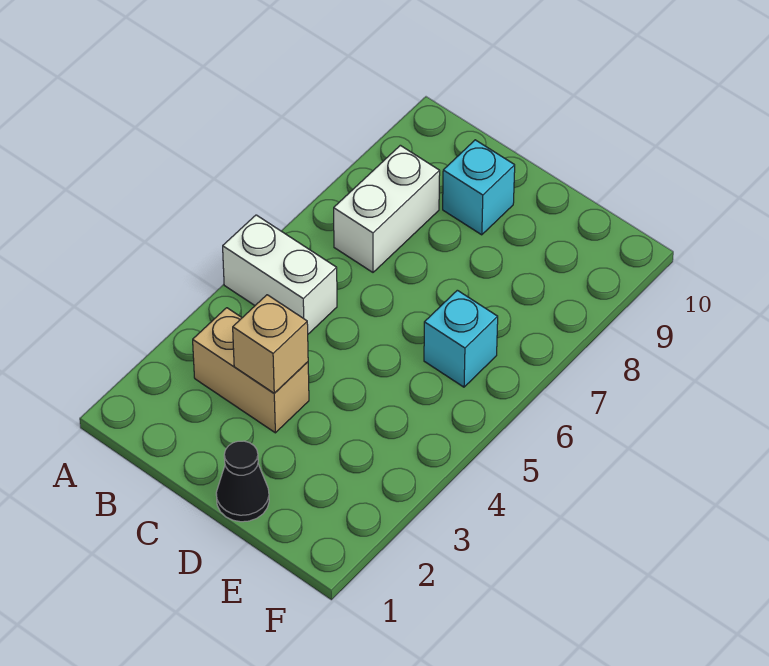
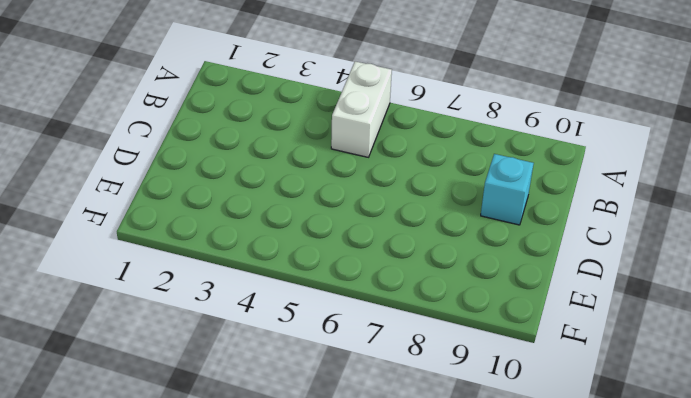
none -> tan 1x2 brick [193,308,309,433]
none -> white 1x2 brick [334,145,440,272]

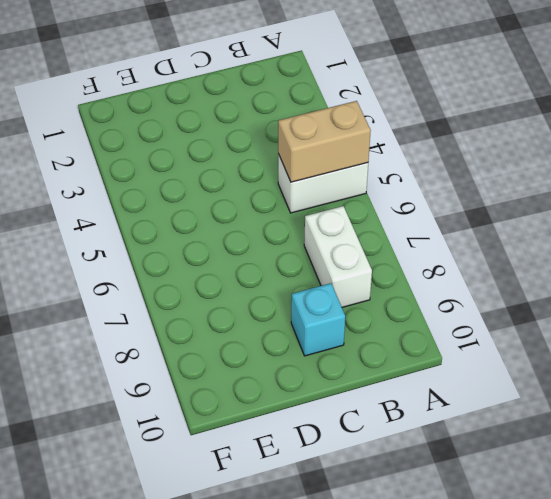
tan 1x2 brick [278,101,371,182] -> tan 1x2 brick moved to [193,308,309,433]
none -> black 1x1 cone [216,441,269,522]
none -> cyan 1x1 brick [424,290,498,387]

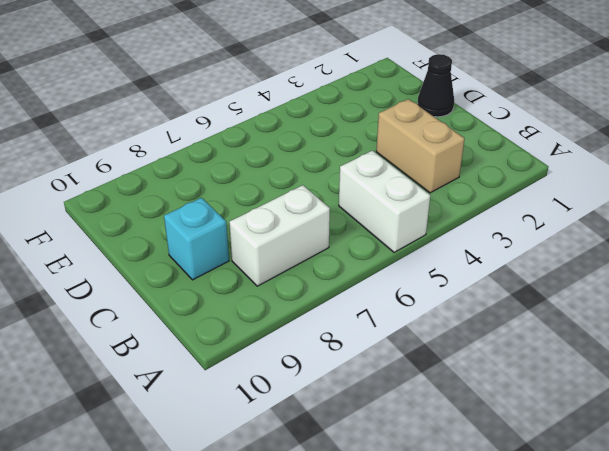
none -> cyan 1x1 brick [424,290,498,387]
none -> tan 1x1 brick [233,295,308,393]

